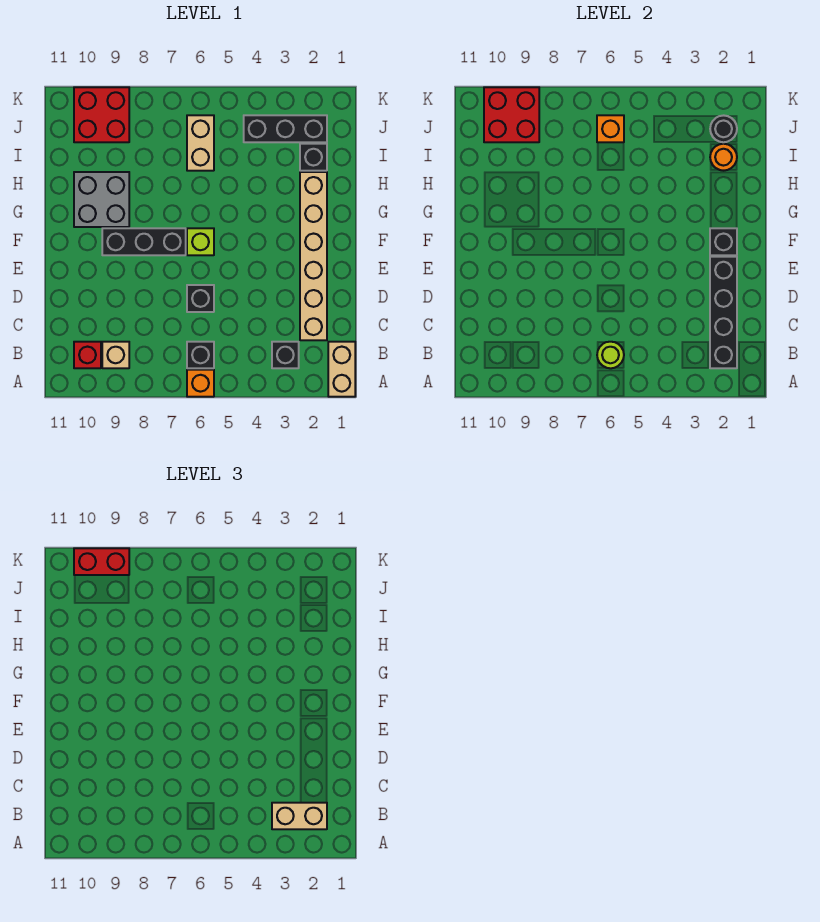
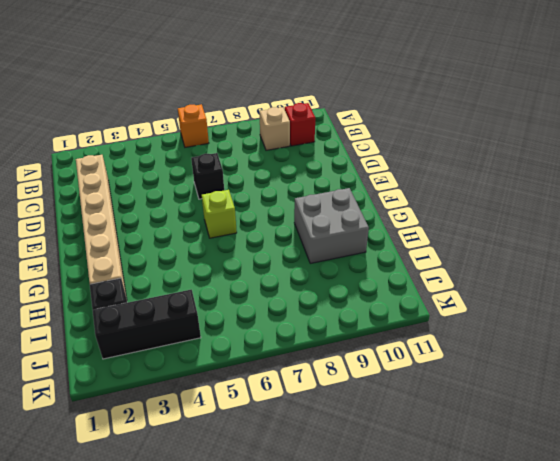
none -> tan 1x2 brick [328,342,355,397]
none -> black 1x1 brick [272,342,299,368]
none -> black 1x1 brick [187,342,214,368]

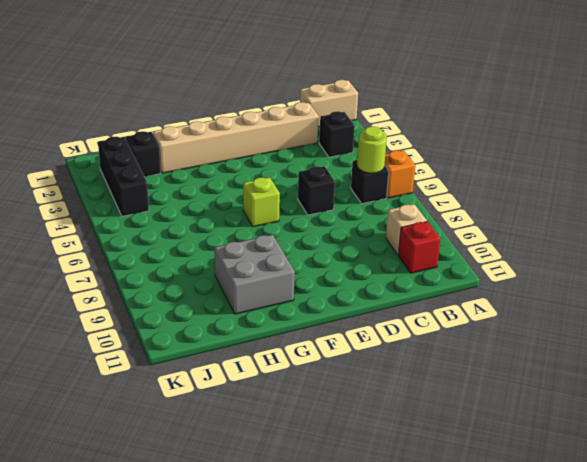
none -> black 1x3 brick [102,228,186,255]
none -> tan 1x2 brick [187,115,214,171]
none -> red 2x2 brick [74,87,129,142]

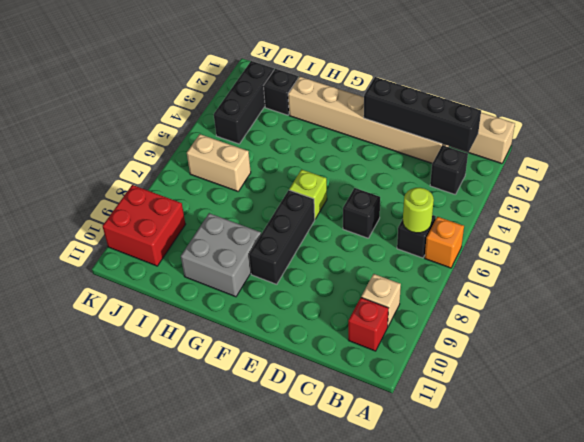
none -> black 1x1 brick [710,228,737,255]
none -> orange 1x1 round brick [710,144,737,171]
none -> black 1x1 round brick [710,115,737,142]

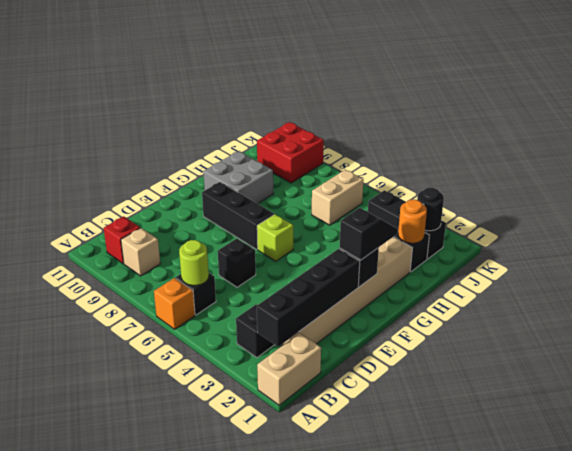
black 1x2 slope [340,208,398,260] -> none
none -> orange 1x1 brick [597,115,624,142]
none -> red 2x2 brick [484,87,539,142]
none -> tan 1x2 brick [272,803,327,829]

